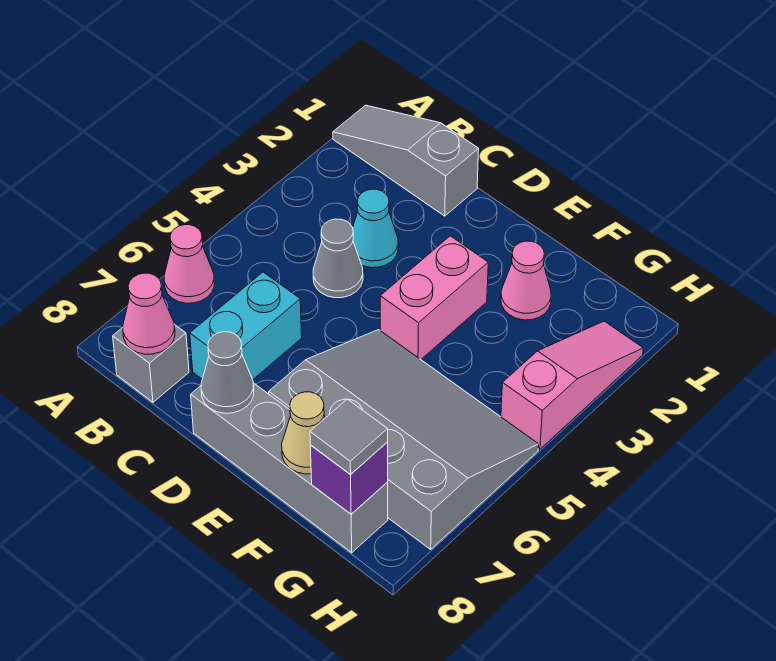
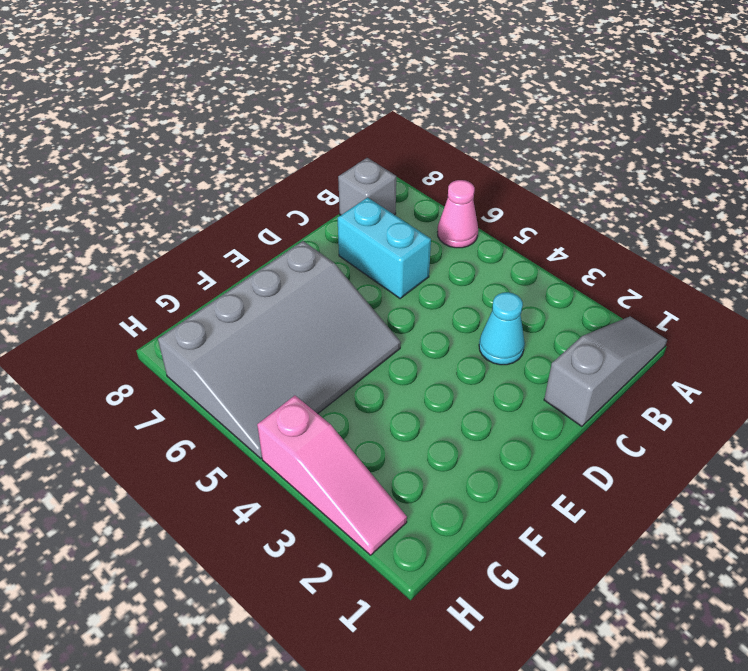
none -> grey 1x1 cone [313,219,363,298]
none -> grey 1x4 brick [191,383,388,553]
none -> pink 1x2 brick [380,236,488,359]

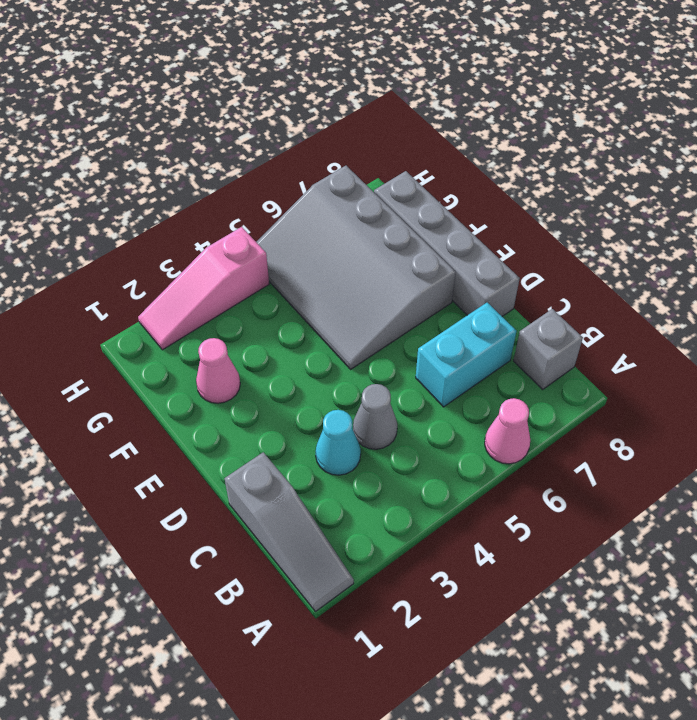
none -> pink 1x2 brick [380,236,488,359]
none -> pink 1x1 cone [123,273,175,354]
none -> grey 1x1 cone [201,332,254,413]

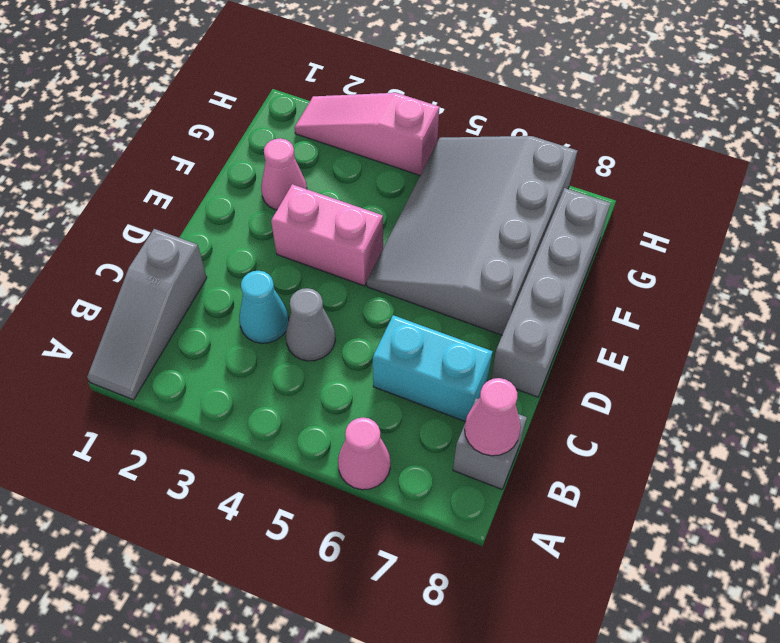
none -> grey 1x1 cone [201,332,254,413]
none -> tan 1x1 cone [282,392,325,474]
none -> purple 1x1 brick [310,442,388,514]

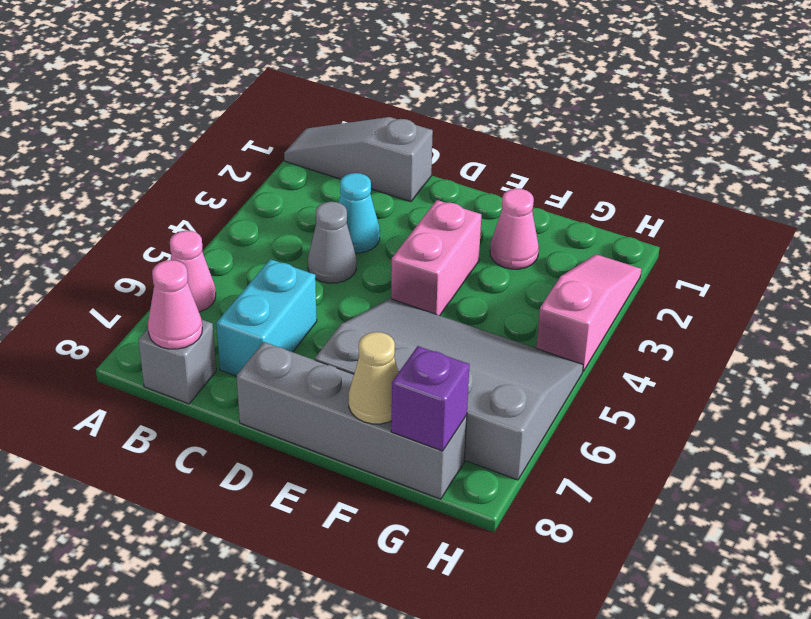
none -> grey 1x1 cone [201,332,254,413]
none -> grey 1x1 tile [310,399,388,474]

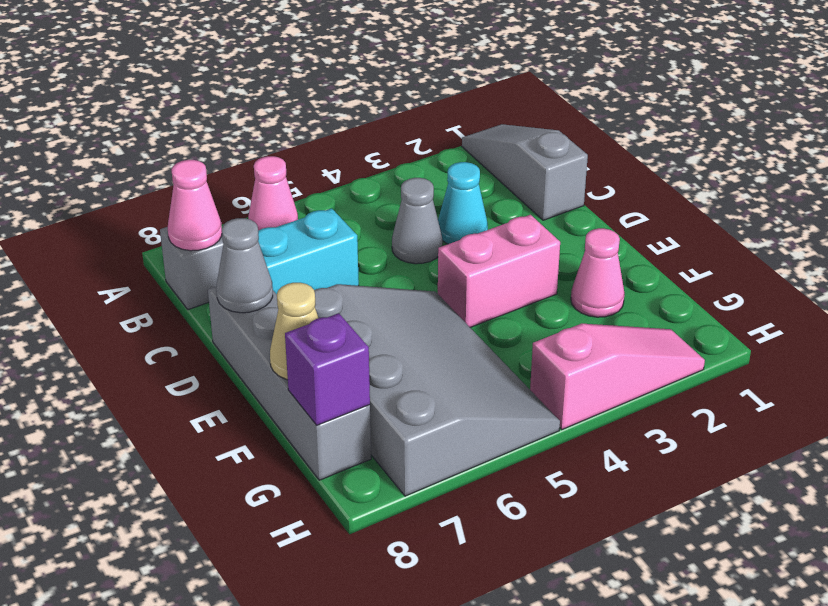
none -> grey 1x1 tile [310,399,388,474]

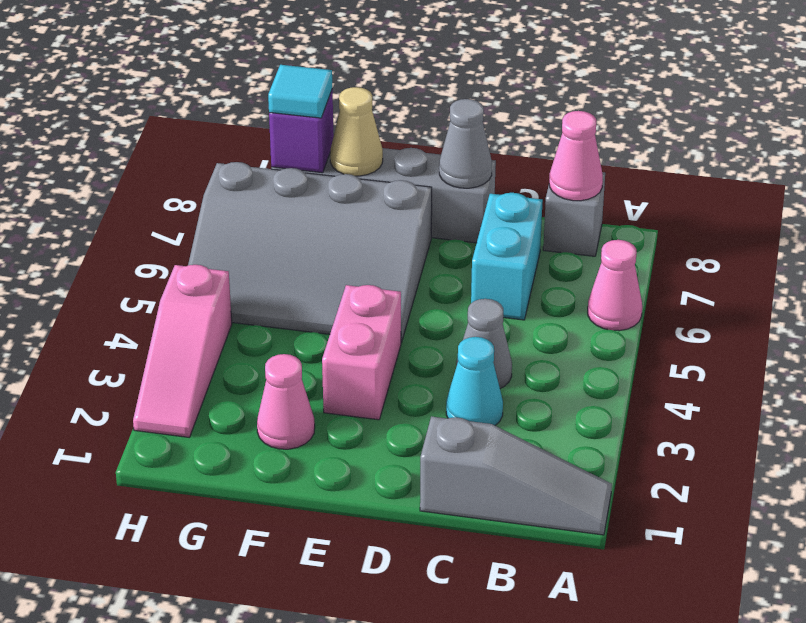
cyan 1x1 tile [268,65,332,118] -> grey 1x1 tile [310,399,388,474]

